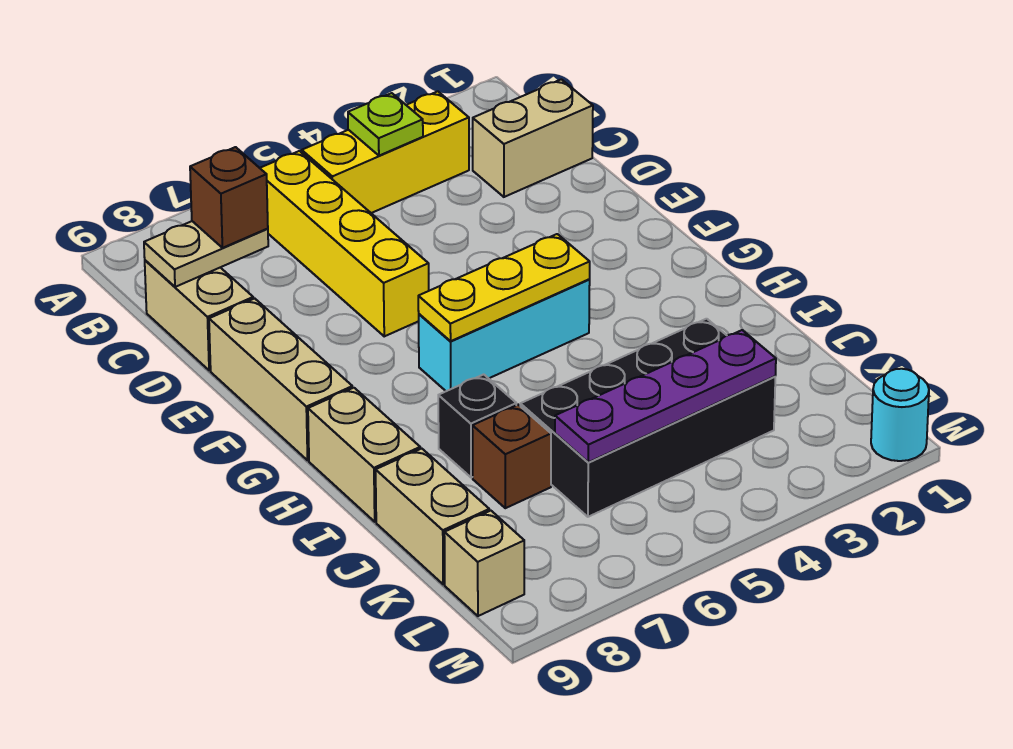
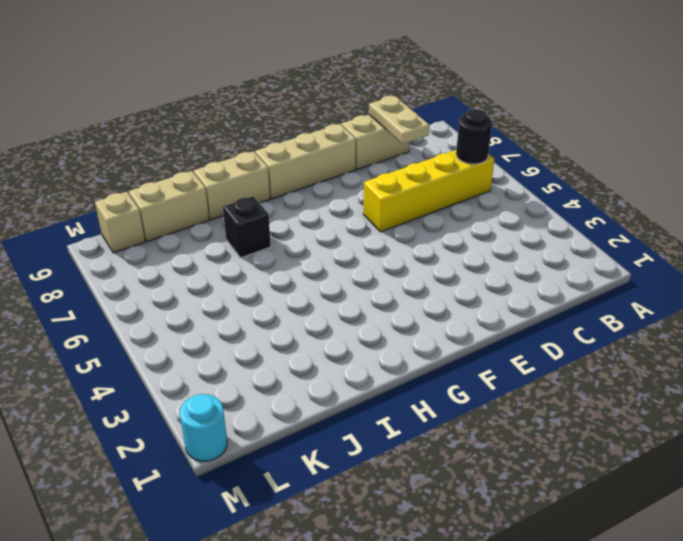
black 1x1 round brick [456,109,492,164] -> none
none -> yellow 1x3 brick [302,91,469,213]
none -> tan 1x2 brick [473,79,593,197]
none -> cyan 1x3 brick [419,279,590,391]

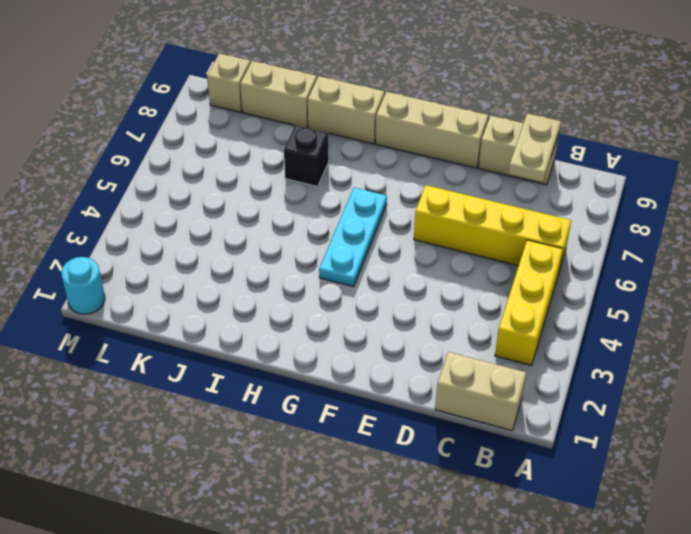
tan 1x2 brick [435,352,526,430] -> tan 1x2 brick turned to [473,79,593,197]
cyan 1x3 plate [319,188,387,287] -> cyan 1x3 brick [419,279,590,391]
none -> black 2x4 brick [520,319,775,517]
none -> brown 1x1 brick [472,405,551,508]
none -> lime 1x1 plate [348,93,423,156]

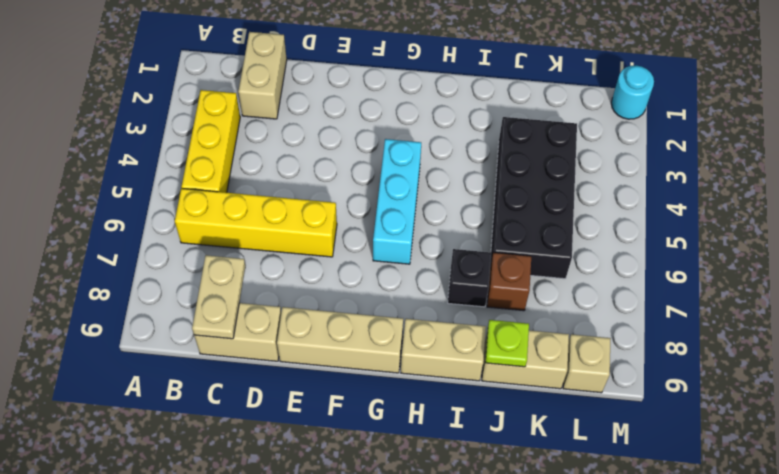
lime 1x1 plate [485,320,529,367] -> lime 1x1 plate moved to [348,93,423,156]
none -> yellow 1x3 plate [418,234,590,341]
none -> purple 1x4 plate [555,330,776,462]
none -> brown 1x1 brick [190,147,268,248]

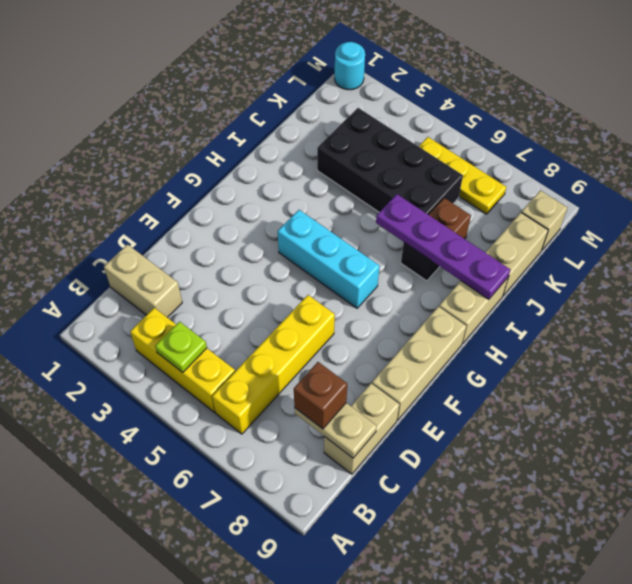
purple 1x4 plate [376,194,510,299] -> purple 1x4 plate moved to [555,330,776,462]
yellow 1x3 plate [419,137,506,214] -> yellow 1x3 plate moved to [418,234,590,341]

